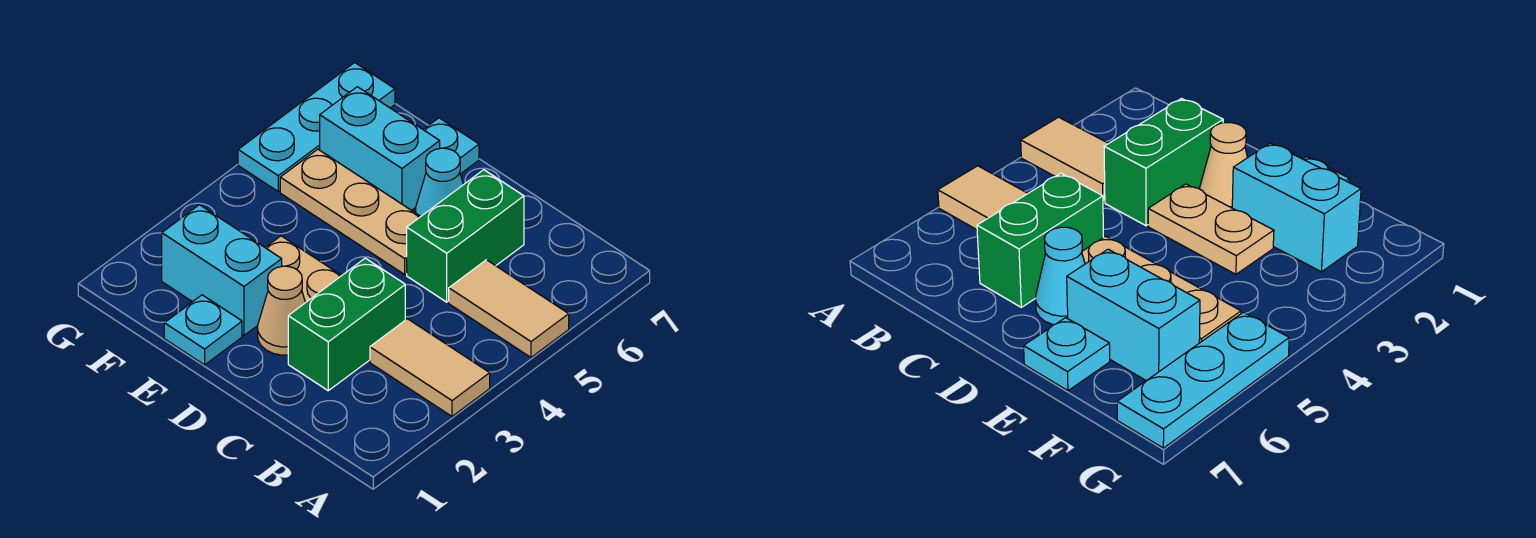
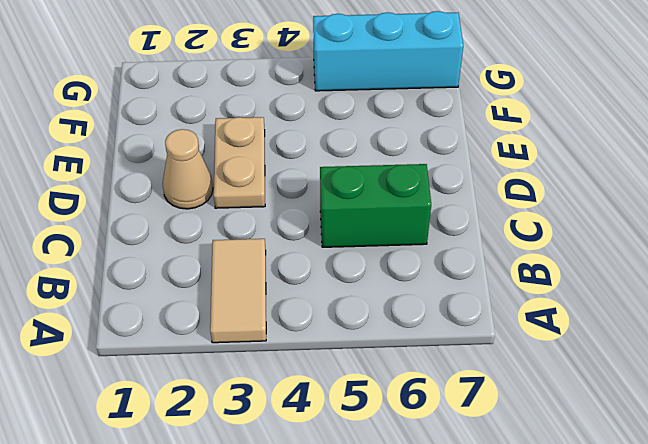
cyan 1x3 brick [313,11,463,91] -> cyan 1x3 plate [238,63,395,191]
none -> tan 1x2 tile [449,260,569,357]
none -> green 1x2 brick [288,258,405,391]
none -> tan 1x3 plate [280,149,420,274]

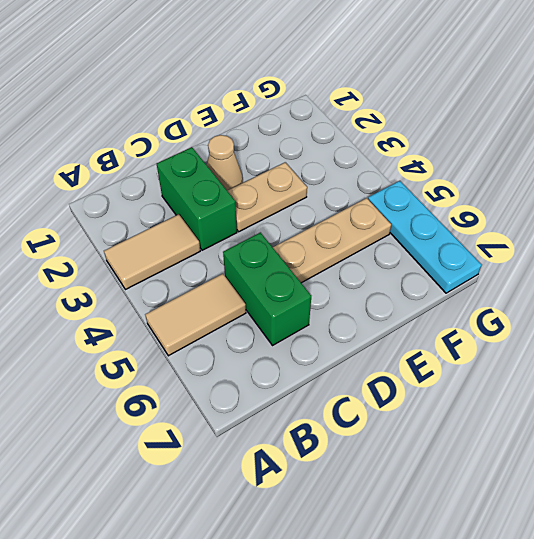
none -> cyan 1x1 cone [416,148,463,217]
none -> cyan 1x1 plate [164,295,242,365]
none -> cyan 1x2 brick [162,205,282,335]

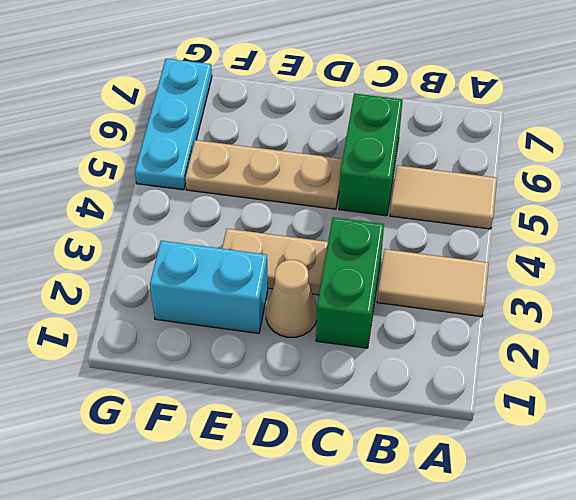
none -> cyan 1x1 cone [416,148,463,217]
none -> cyan 1x1 plate [164,295,242,365]
none -> cyan 1x2 brick [320,87,440,211]

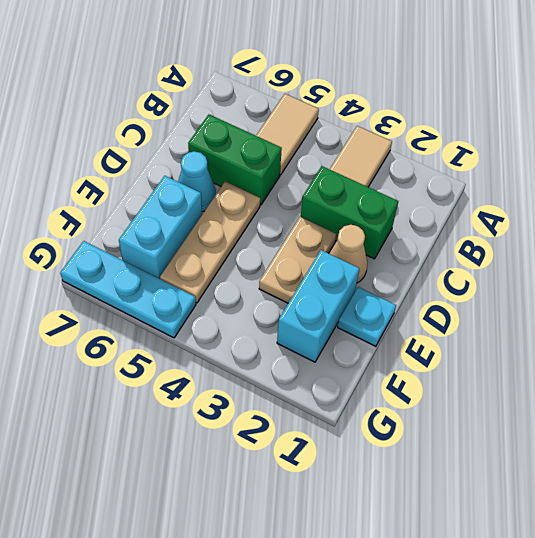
none -> cyan 1x1 plate [423,118,479,174]

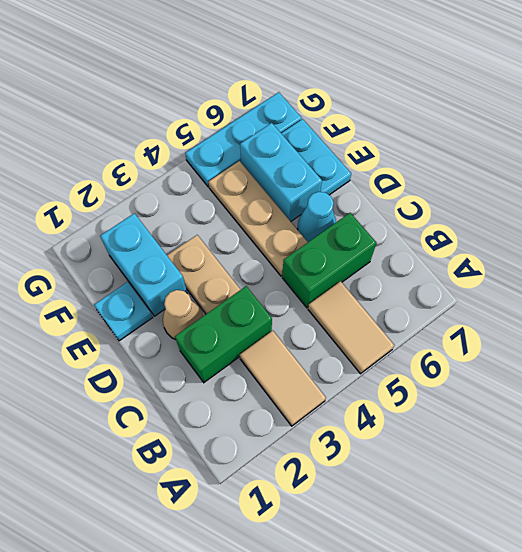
cyan 1x2 plate [281,119,351,195] -> cyan 1x1 plate [423,118,479,174]

